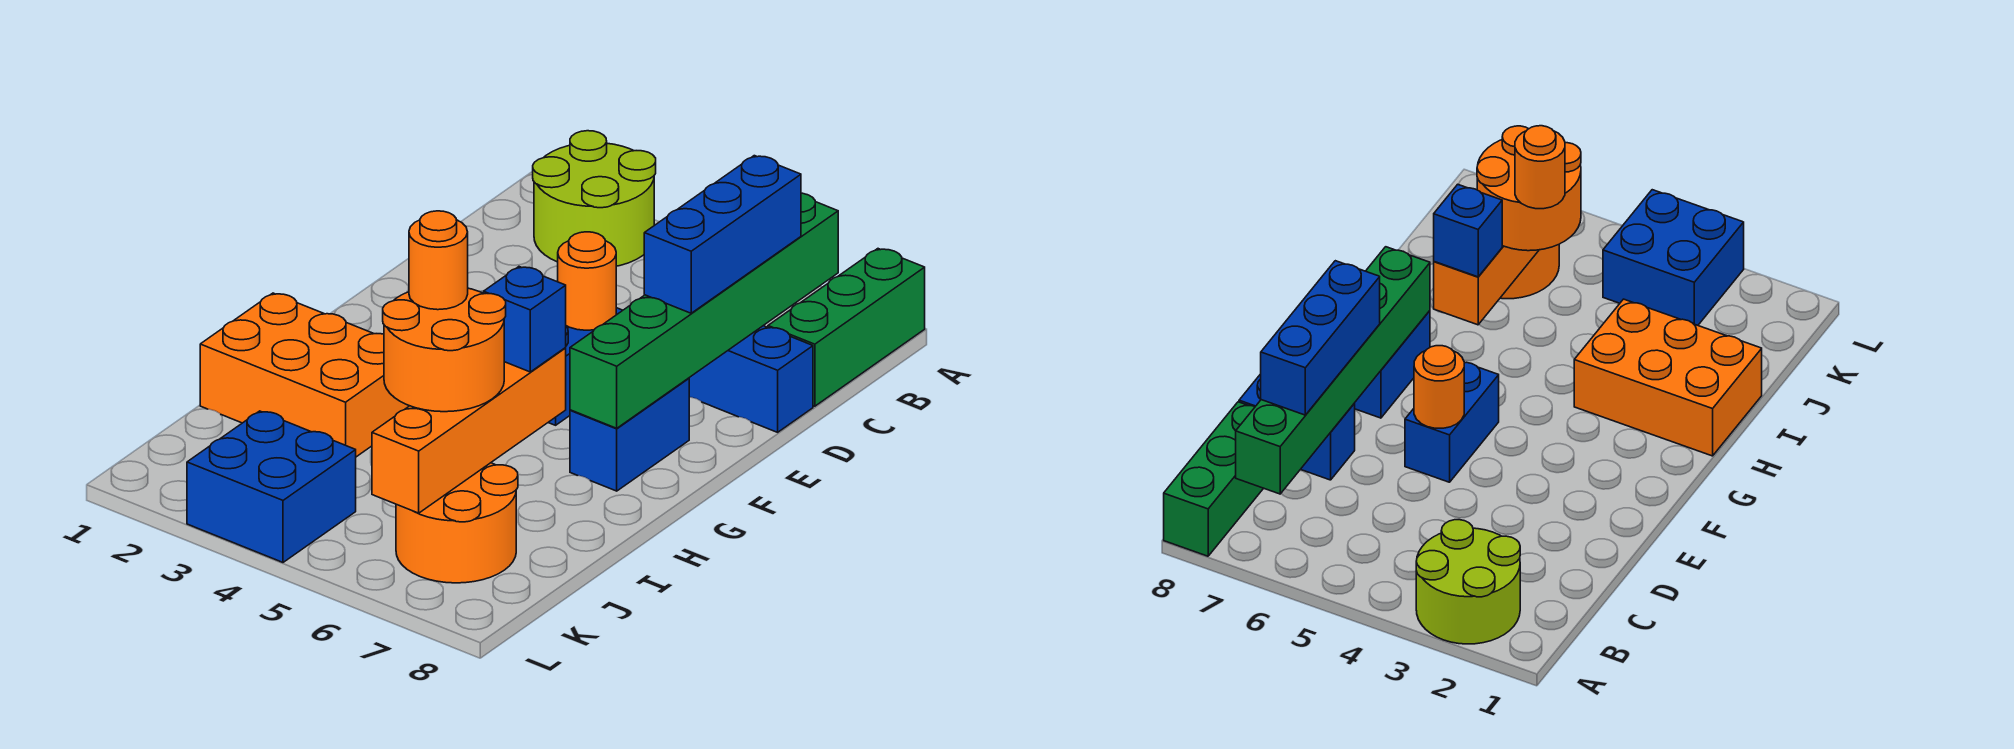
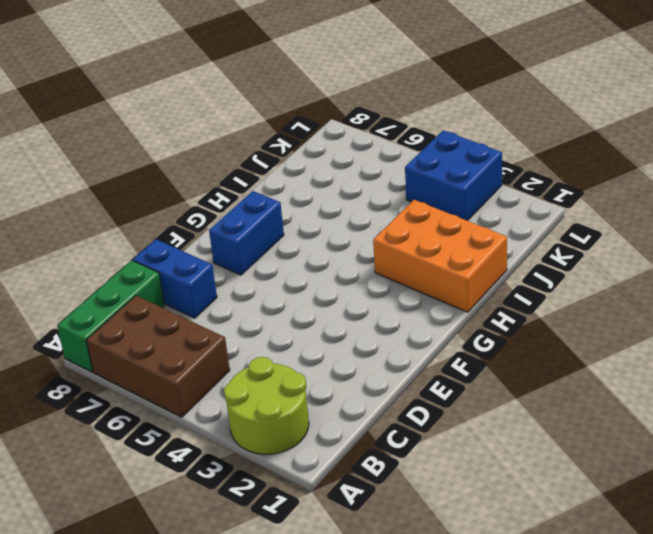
brown 2x3 brick [87,296,230,417] -> none
none -> blue 1x2 brick [1405,362,1499,482]
none -> orange 2x2 round brick [396,463,518,583]
none -> green 1x6 brick [570,193,838,428]

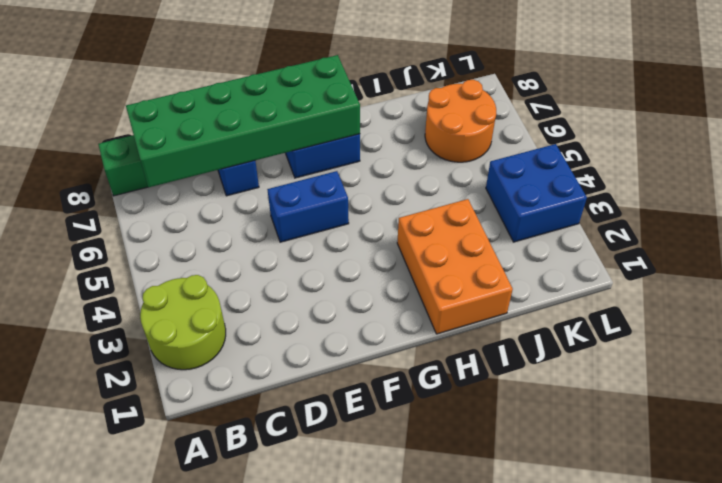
green 2x6 brick [126,55,360,187] -> green 1x6 brick [570,193,838,428]
none -> orange 1x1 round brick [558,232,616,330]
none -> orange 1x4 brick [372,348,566,513]
none -> blue 1x3 brick [644,156,801,313]

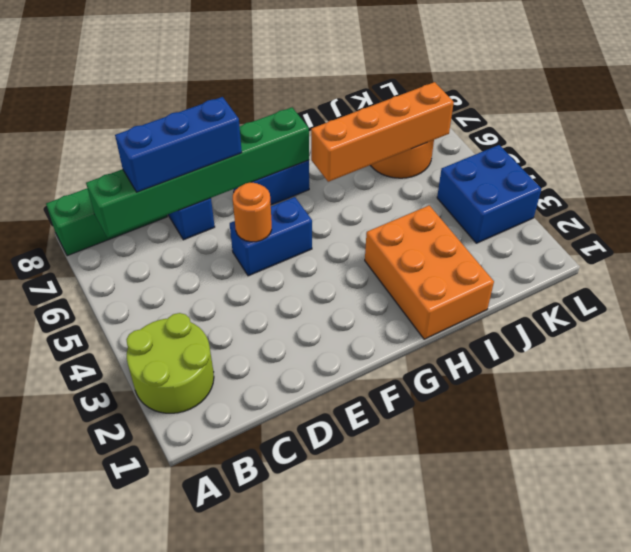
none -> blue 1x1 brick [484,267,566,372]
none -> orange 2x2 round brick [383,288,506,412]
none -> orange 1x1 round brick [409,211,468,310]

